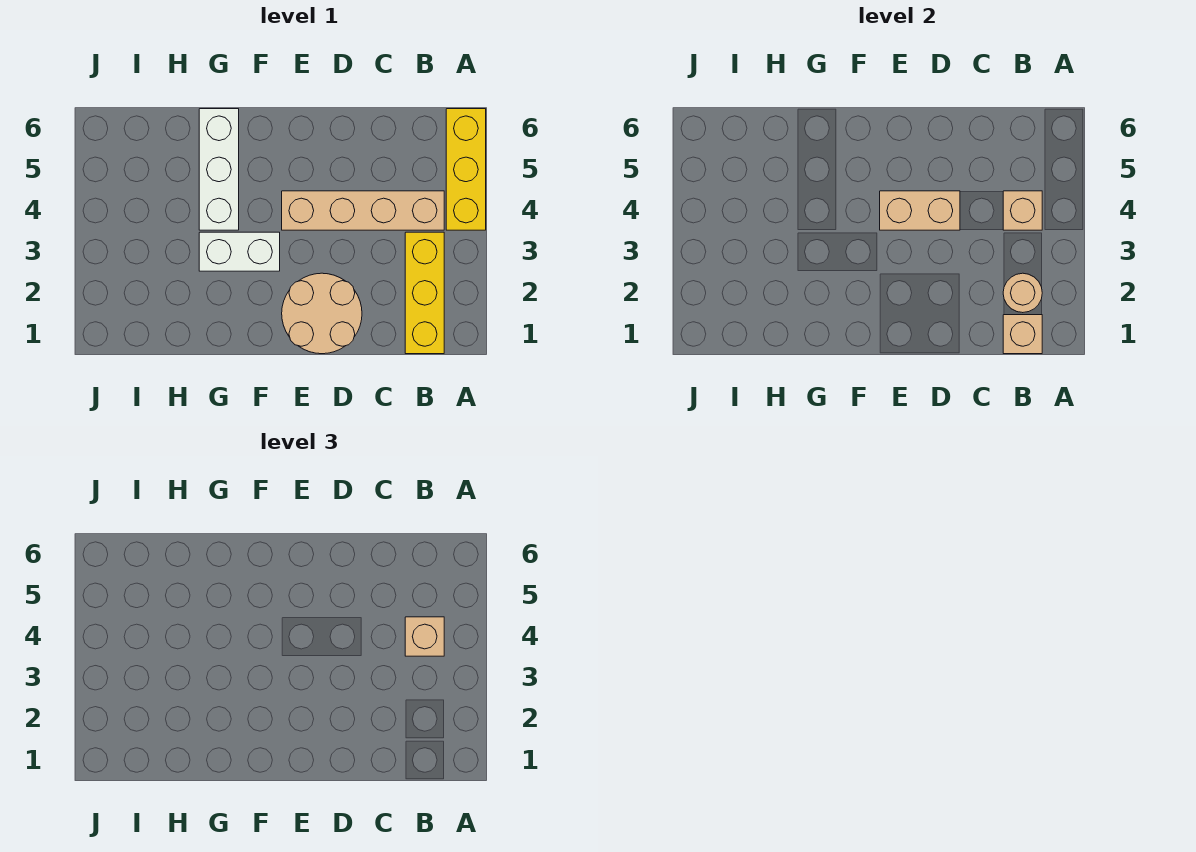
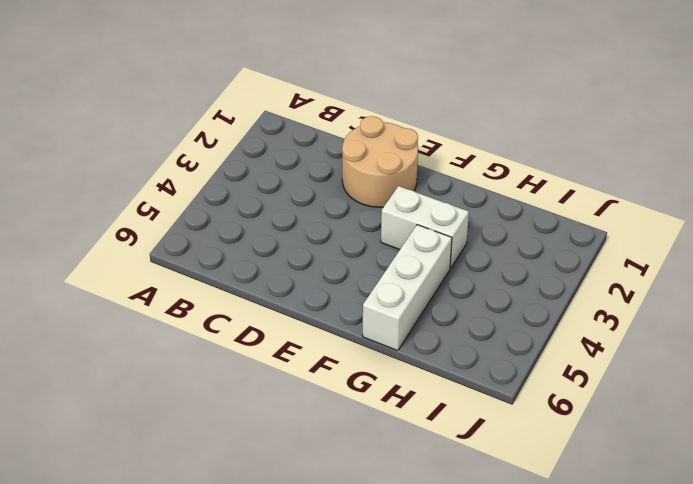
none -> yellow 1x3 brick [446,109,486,230]
none -> yellow 1x3 brick [405,232,444,354]

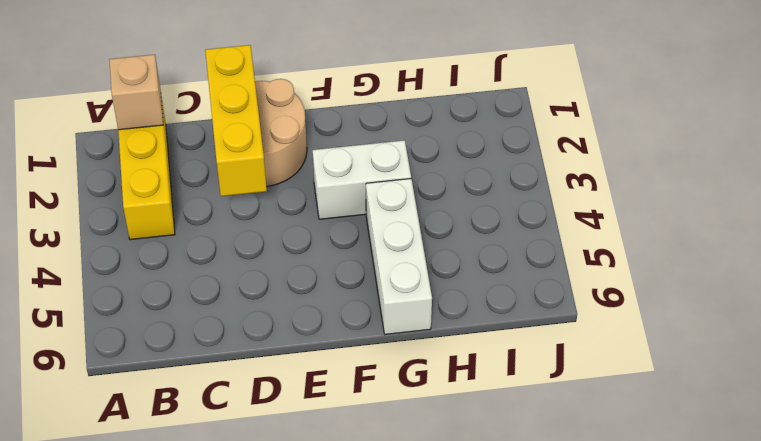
yellow 1x3 brick [205,45,267,196] -> yellow 1x3 brick moved to [446,109,486,230]
none -> tan 1x4 brick [282,191,444,230]
none -> tan 1x1 round brick [1003,273,1042,313]

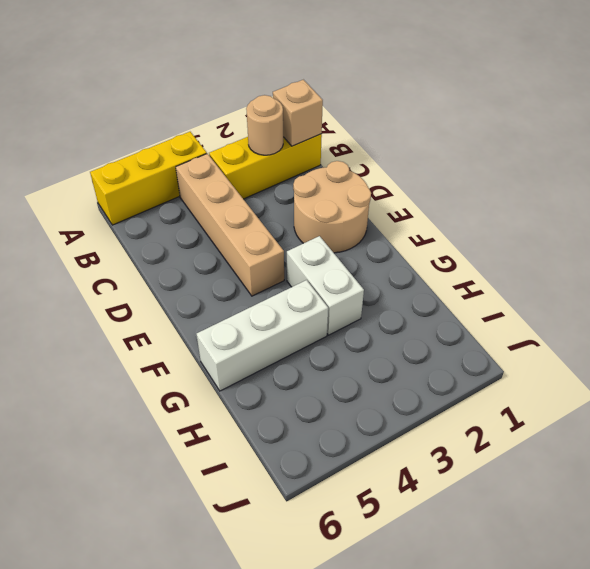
none -> tan 1x1 brick [1003,191,1042,230]
none -> tan 1x2 brick [880,191,960,230]

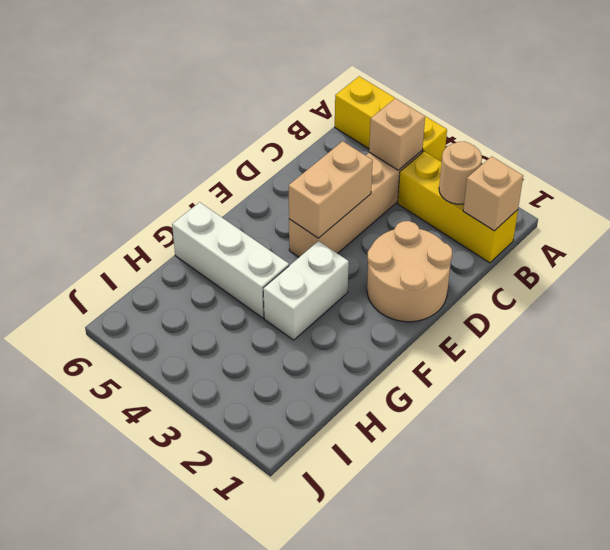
none -> tan 1x1 brick [405,617,444,656]

